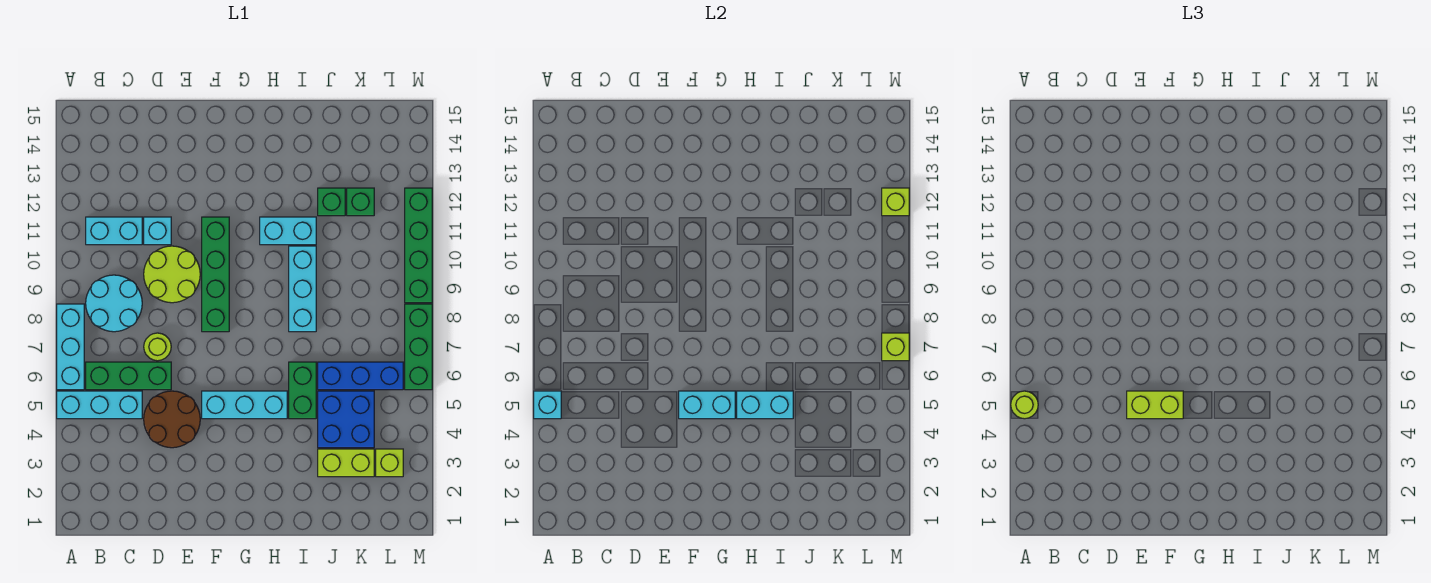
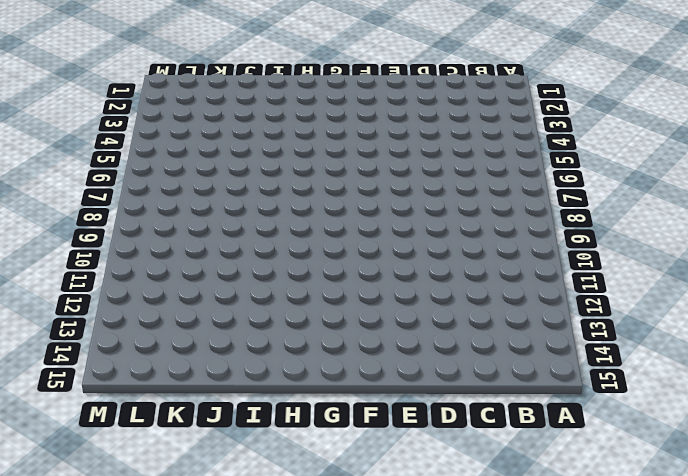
none -> cyan 1x3 brick [57,391,142,419]
none -> cyan 1x3 brick [57,304,84,390]
none -> green 1x3 brick [86,362,171,390]

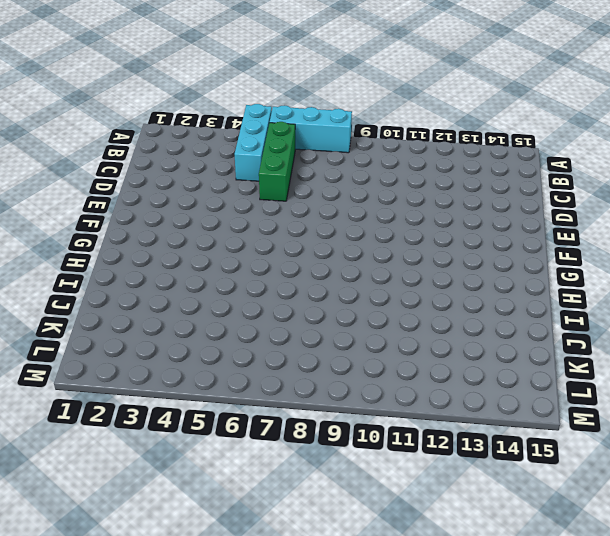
none -> cyan 2x2 round brick [86,275,142,332]
none -> cyan 1x2 brick [86,217,142,245]
none -> brown 2x2 round brick [144,391,200,448]

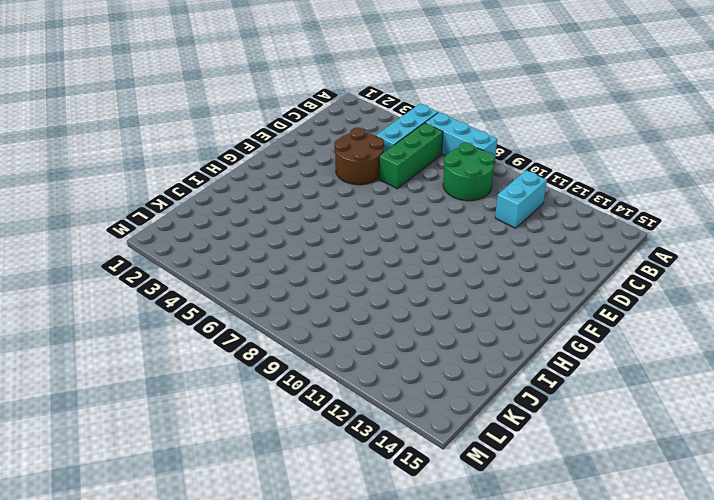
green 2x2 round brick [443,142,495,201] -> cyan 2x2 round brick [86,275,142,332]
none -> lime 1x1 round brick [144,333,171,361]
none -> lime 2x2 round brick [144,246,200,303]
none -> cyan 1x1 brick [144,217,171,245]

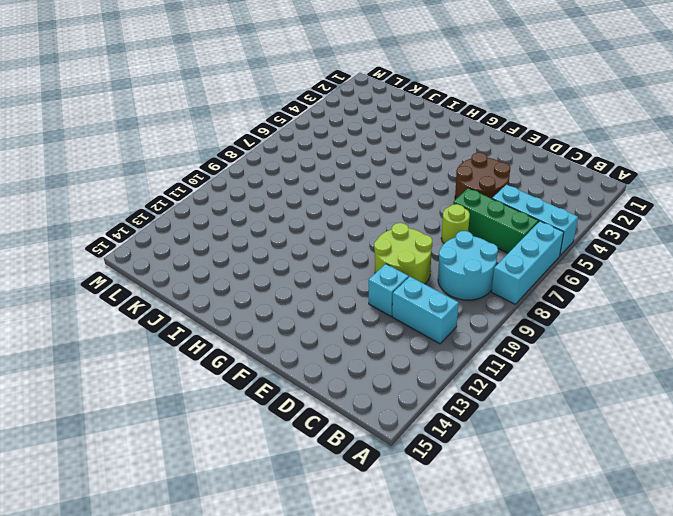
none -> cyan 1x3 brick [202,391,287,419]
none -> green 1x4 brick [202,217,229,332]
none -> cyan 1x2 brick [260,217,316,245]

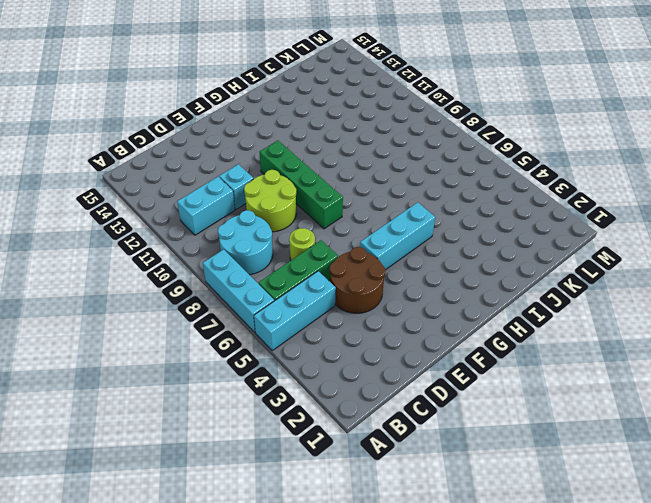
none -> cyan 1x2 brick [260,217,316,245]
none -> green 1x2 brick [289,362,316,419]
none -> cyan 1x3 brick [289,246,316,332]

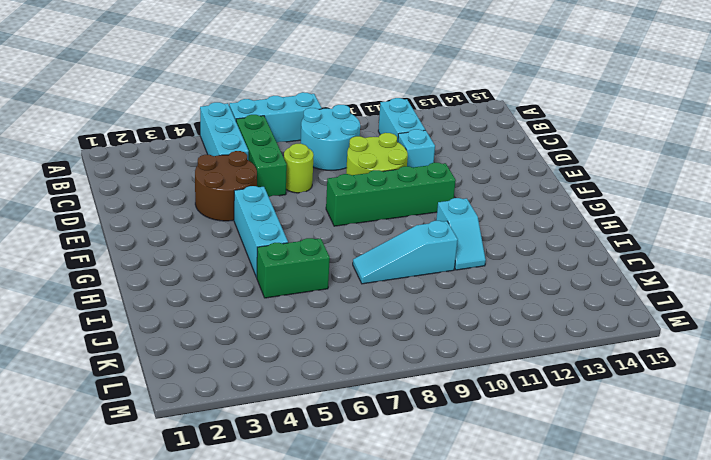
cyan 1x2 slope [436,198,486,270] -> cyan 1x2 brick [260,217,316,245]
cyan 1x3 slope [353,221,458,284] -> cyan 1x3 brick [289,246,316,332]
none -> lime 1x2 brick [318,449,374,477]
none -> blue 2x2 brick [318,391,374,448]
none -> blue 1x3 brick [318,362,403,390]

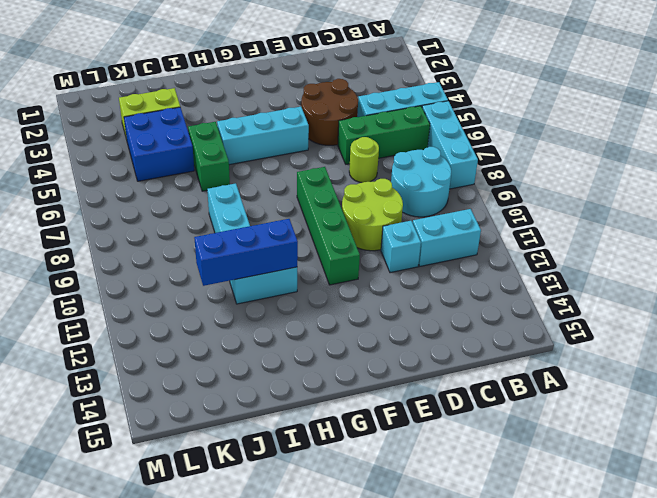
blue 1x3 brick [194,219,298,286] -> blue 1x3 brick moved to [318,362,403,390]
none -> green 1x1 brick [318,188,345,216]
none -> green 1x1 brick [347,188,374,216]
none -> lime 1x1 brick [376,449,403,477]

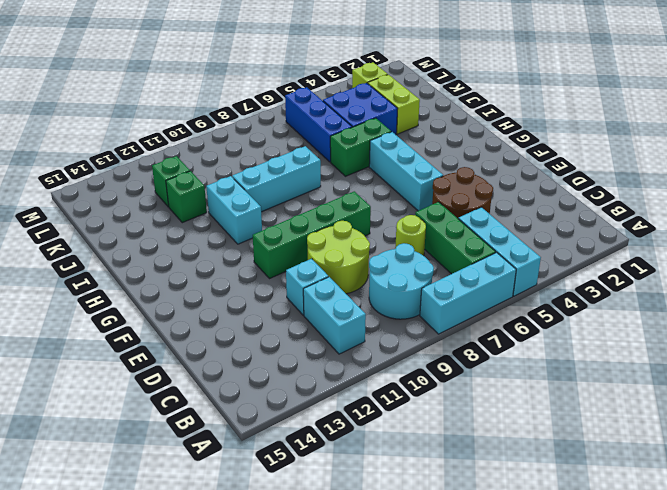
none -> green 1x3 brick [405,304,432,390]
none -> green 1x4 brick [405,188,432,303]
none -> cyan 1x1 brick [534,391,561,419]

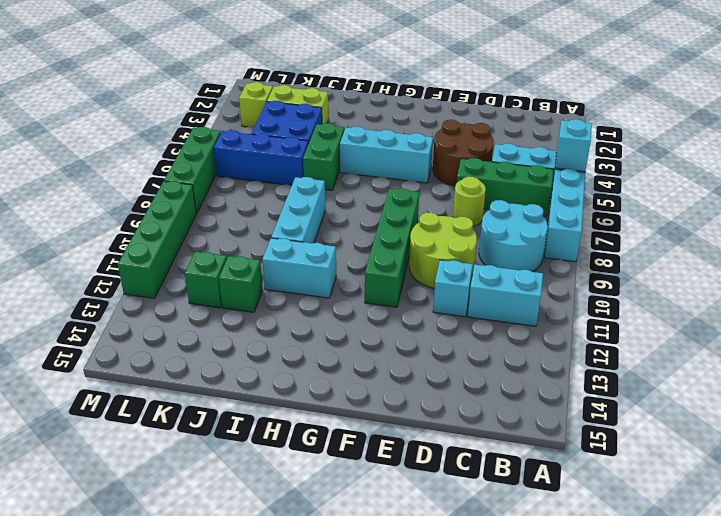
none -> cyan 1x2 brick [679,391,735,419]
none -> cyan 1x2 brick [737,391,793,419]
none -> lime 1x1 brick [882,333,909,361]

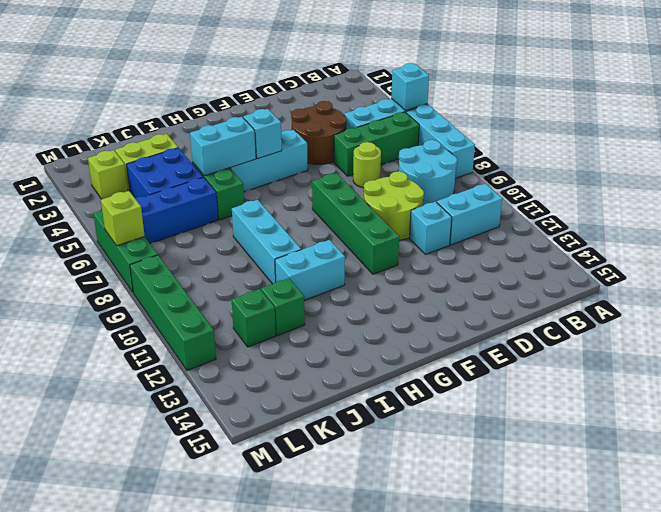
cyan 1x1 brick [243,109,282,159] -> cyan 1x2 brick [679,391,735,419]
none -> lime 1x1 brick [882,188,909,216]
none -> lime 1x1 round brick [1011,391,1038,419]
none -> lime 1x2 brick [1127,391,1183,419]

